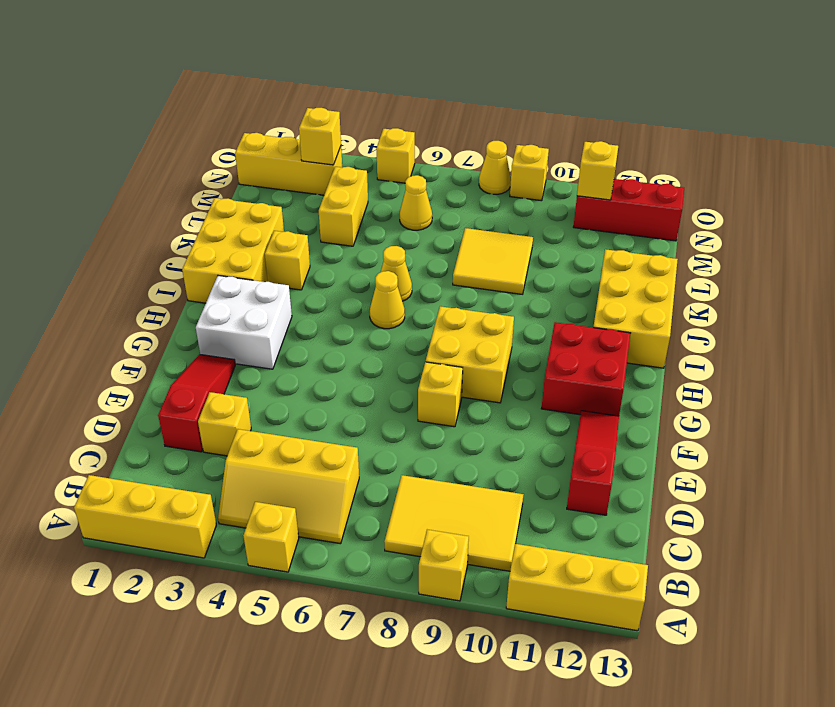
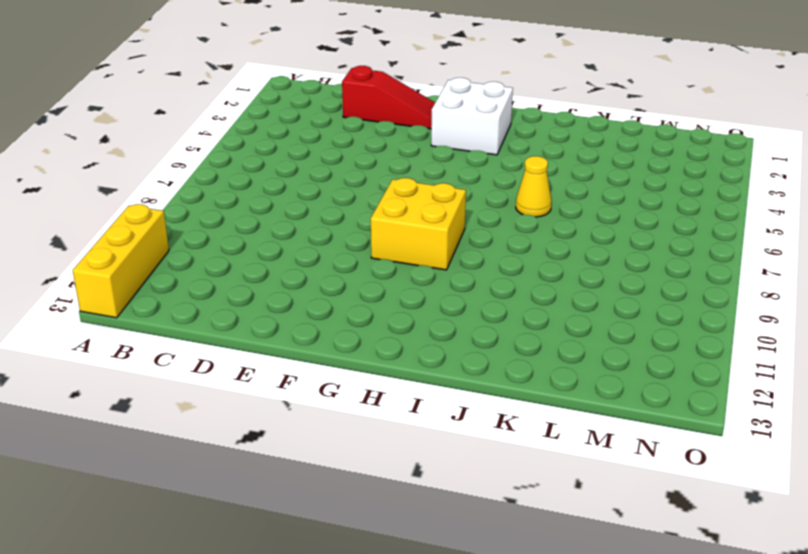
none -> yellow 1x3 brick [74,475,216,558]
none -> yellow 1x1 brick [243,502,299,572]
none -> yellow 1x1 brick [419,530,469,601]

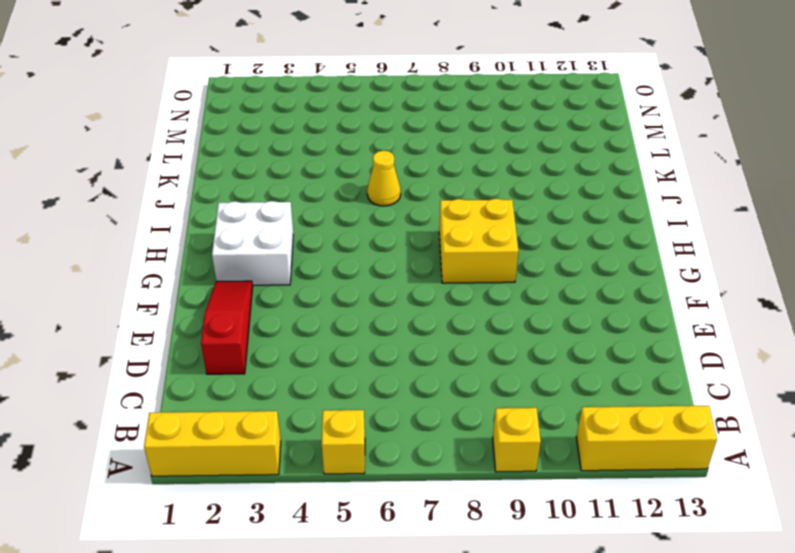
none -> yellow 2x3 slope [218,429,359,544]
none -> yellow 2x3 tile [384,475,524,571]
none -> yellow 1x1 brick [198,392,251,456]

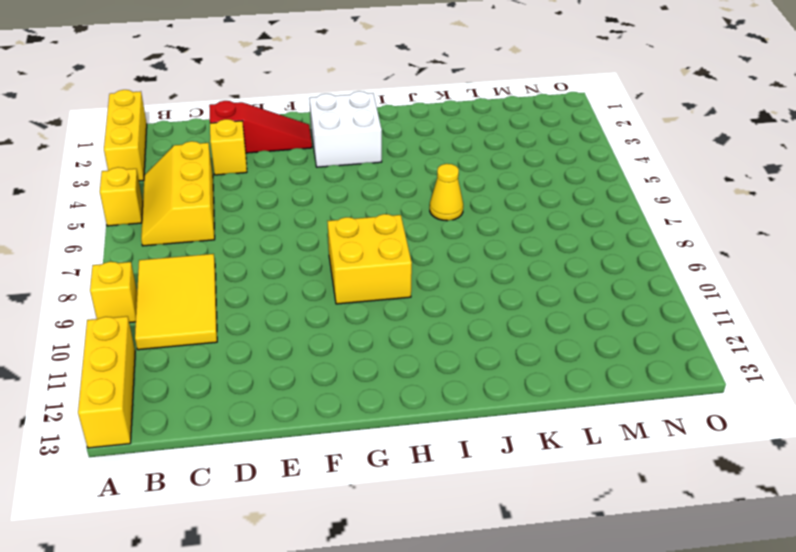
none -> red 1x3 slope [567,411,619,515]
none -> yellow 1x1 brick [418,362,463,427]
none -> red 2x2 brick [541,322,630,416]

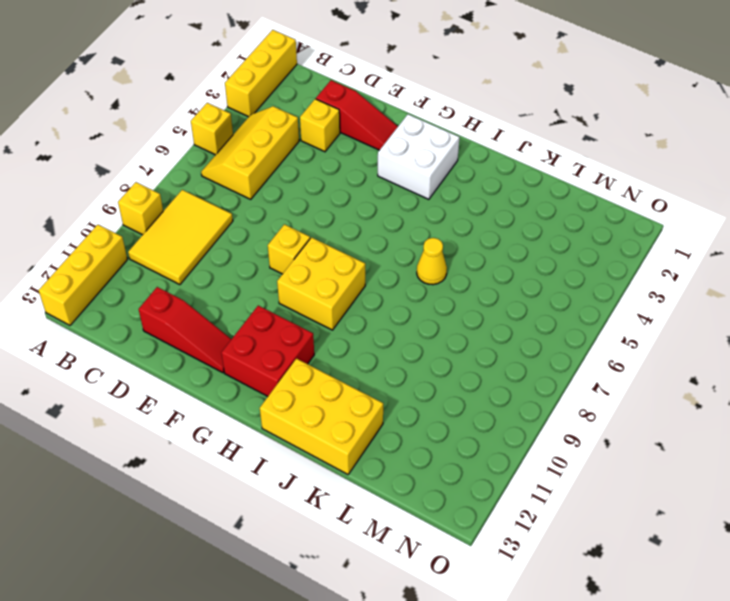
none -> yellow 2x3 brick [182,198,284,303]
none -> yellow 1x1 cone [370,271,405,329]
none -> yellow 1x1 brick [265,231,310,290]

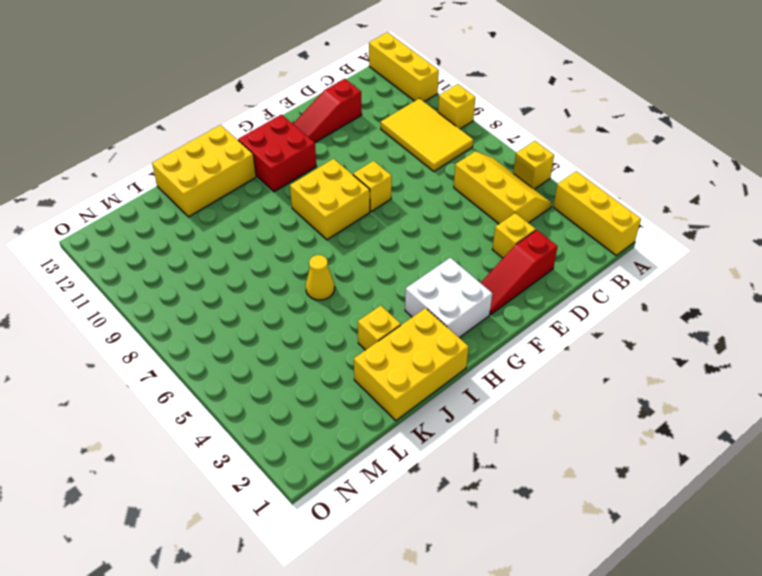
none -> yellow 1x1 cone [370,271,405,329]
none -> yellow 2x2 tile [453,228,533,294]
none -> yellow 1x2 brick [319,167,368,246]

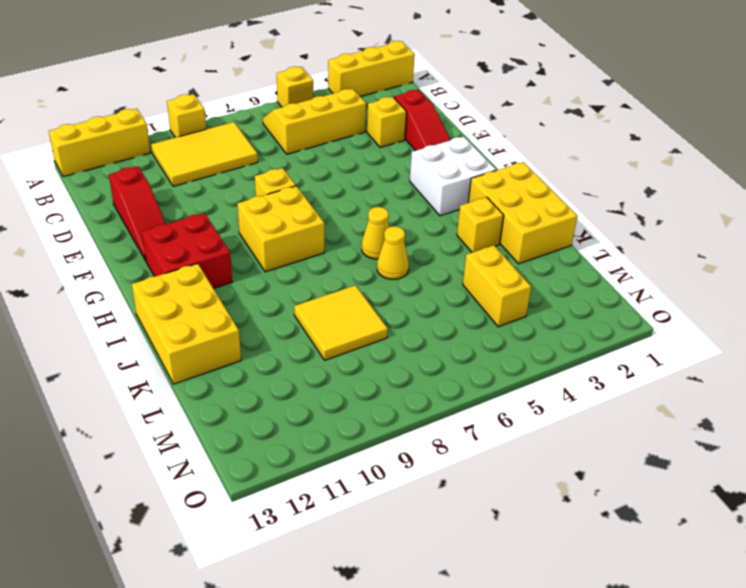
none -> yellow 1x1 cone [400,175,432,230]
none -> yellow 1x3 brick [235,133,342,195]
none -> red 1x3 brick [574,179,684,241]

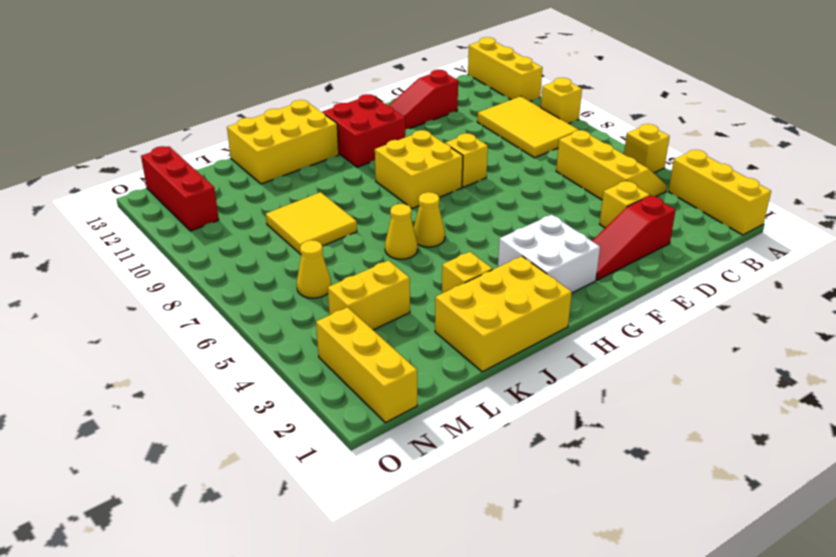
none -> yellow 1x1 brick [376,128,415,183]
none -> yellow 1x1 cone [479,141,511,194]
none -> yellow 1x1 brick [510,145,549,201]

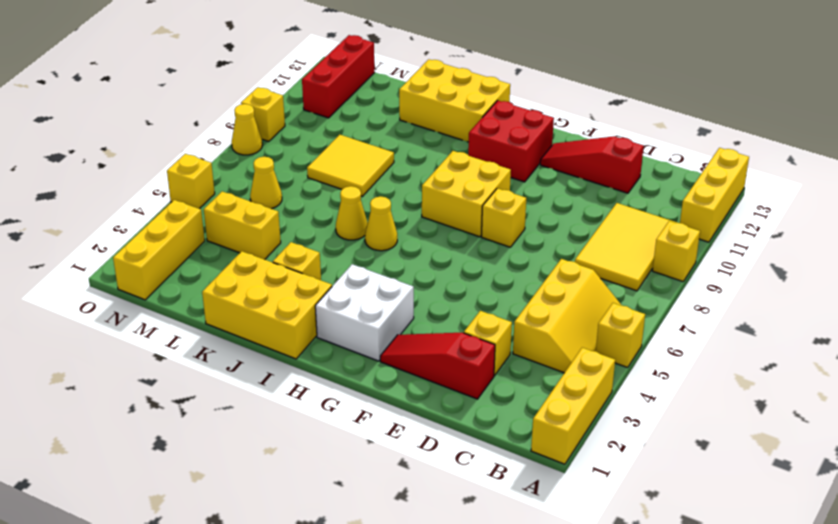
none -> yellow 1x1 brick [299,108,341,165]
none -> yellow 1x1 brick [577,141,618,200]

